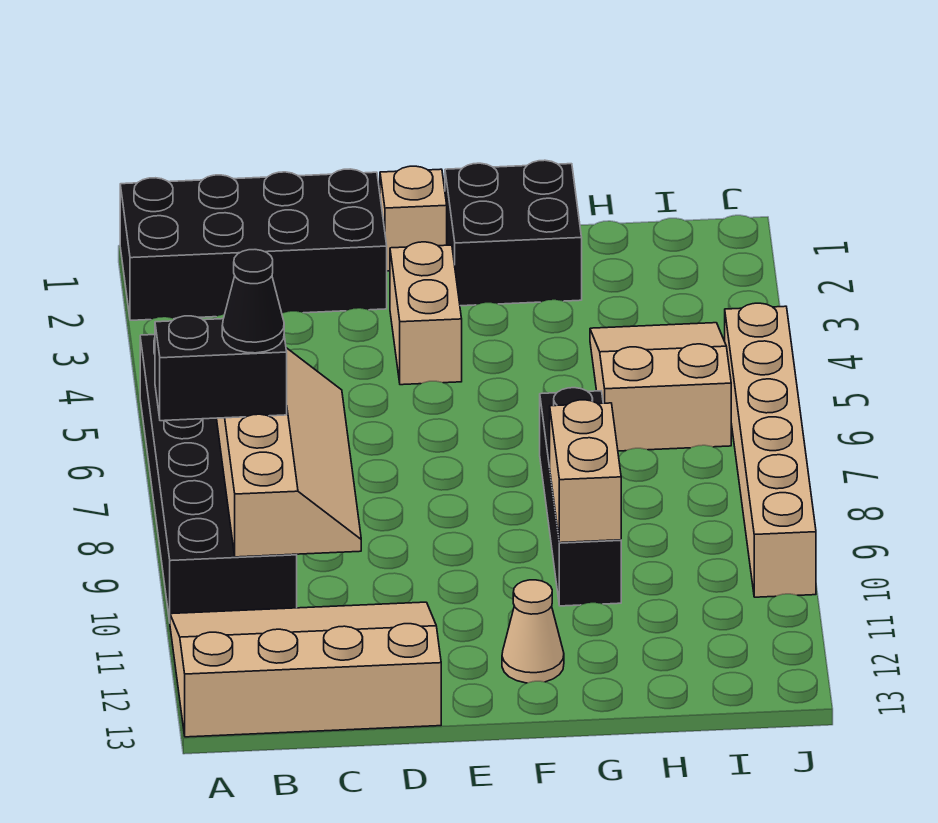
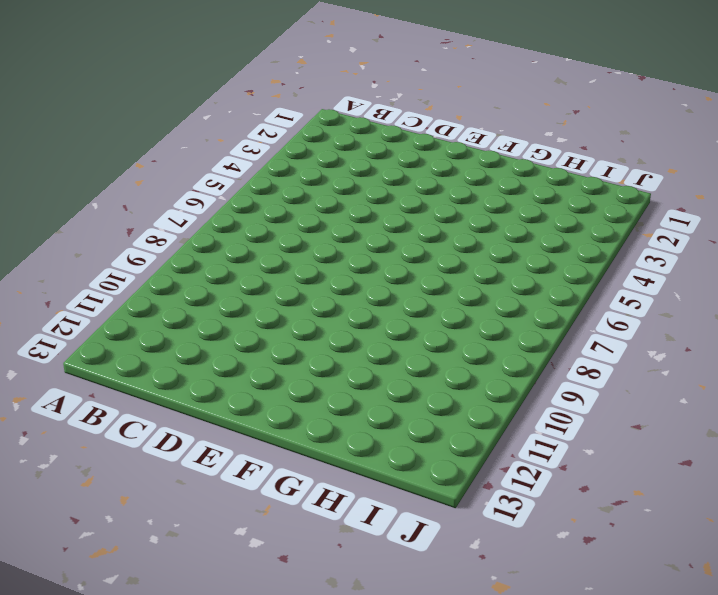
none -> black 2x4 brick [120,169,387,320]
none -> black 2x6 brick [140,335,297,621]
none -> tan 3x4 slope [170,602,441,737]

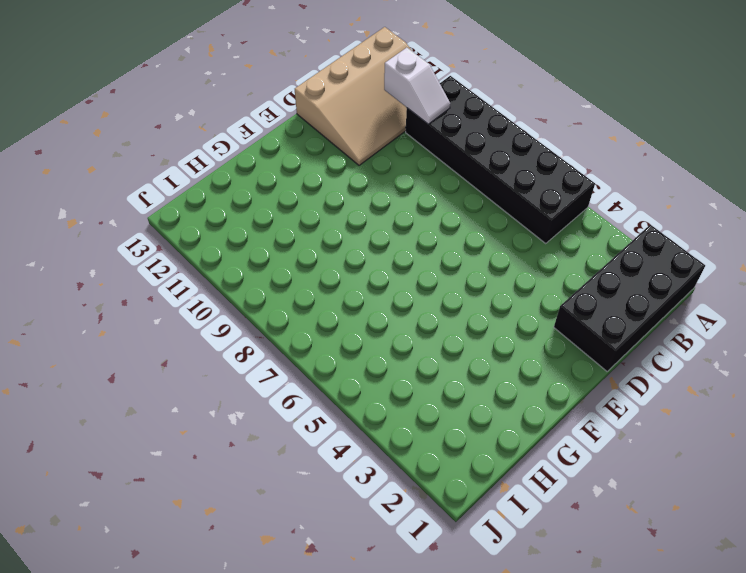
white 1x2 slope [384,48,450,124] -> tan 2x4 slope [217,348,361,557]
none -> tan 1x1 brick [380,166,447,271]
none -> tan 1x2 brick [390,242,462,385]
none -> black 2x2 brick [445,160,582,306]

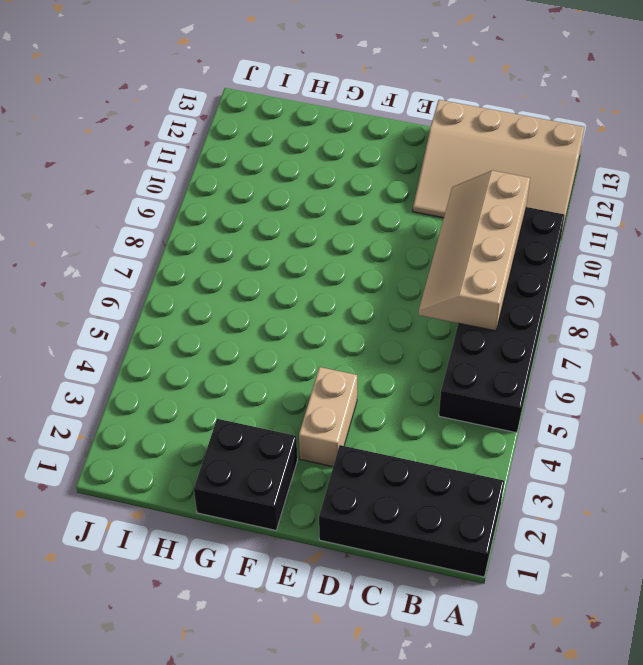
none -> tan 1x1 brick [380,166,447,271]
none -> tan 1x1 cone [502,580,564,683]
none -> black 1x4 brick [540,388,621,606]

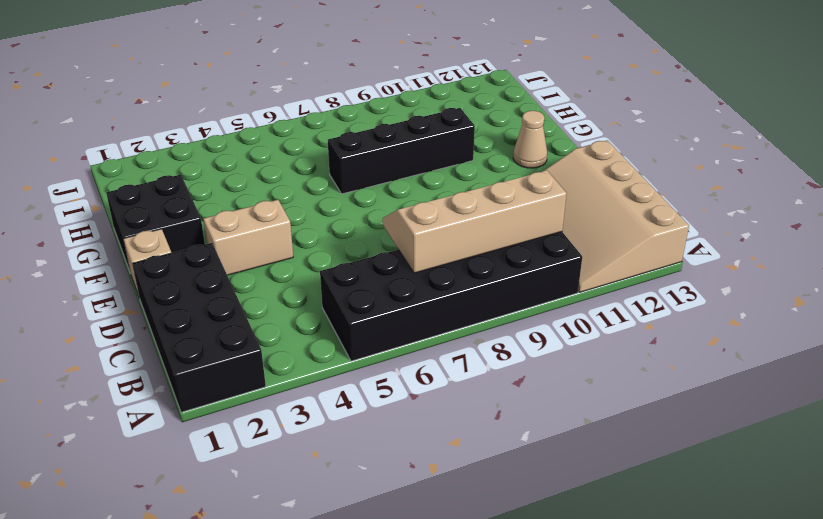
none -> tan 2x3 slope [590,323,731,451]
none -> tan 1x6 brick [725,303,816,597]
none -> tan 1x2 brick [550,400,621,543]

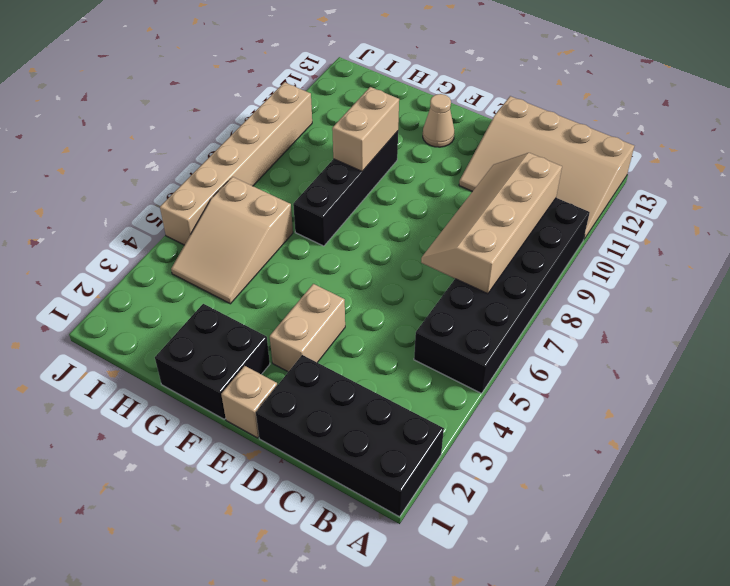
none -> black 1x2 brick [155,316,287,421]
none -> black 1x1 cone [222,250,284,353]

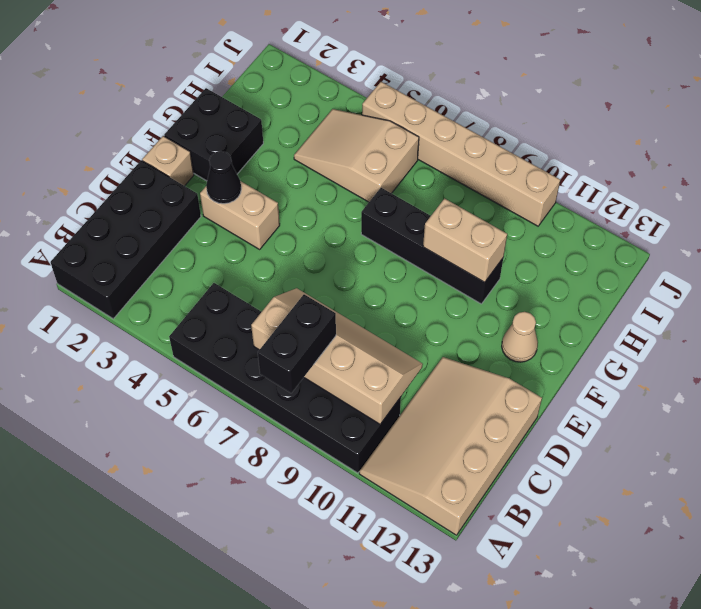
black 1x1 cone [206,151,241,204] -> black 1x1 cone moved to [222,250,284,353]

